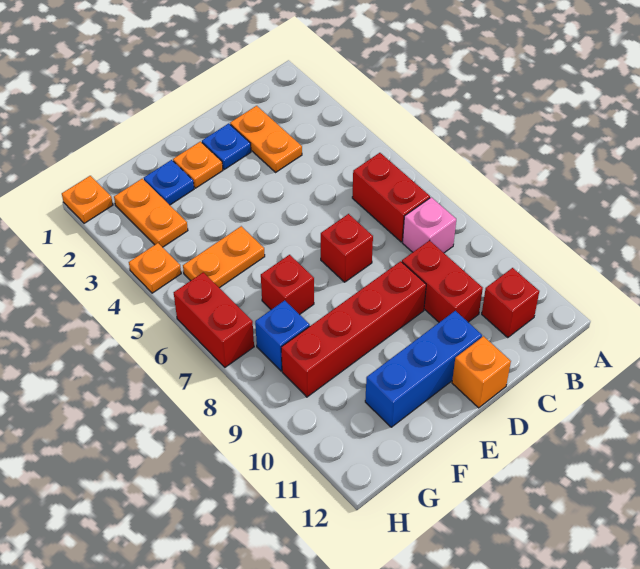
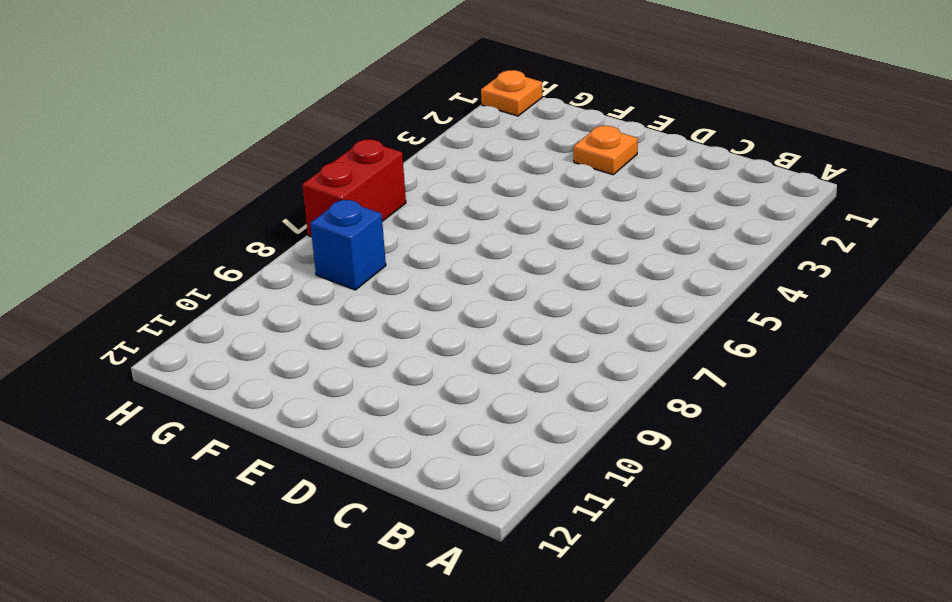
none -> red 1x2 brick [352,153,430,242]
none -> pink 1x1 brick [403,197,456,253]
none -> red 1x1 brick [482,268,539,338]

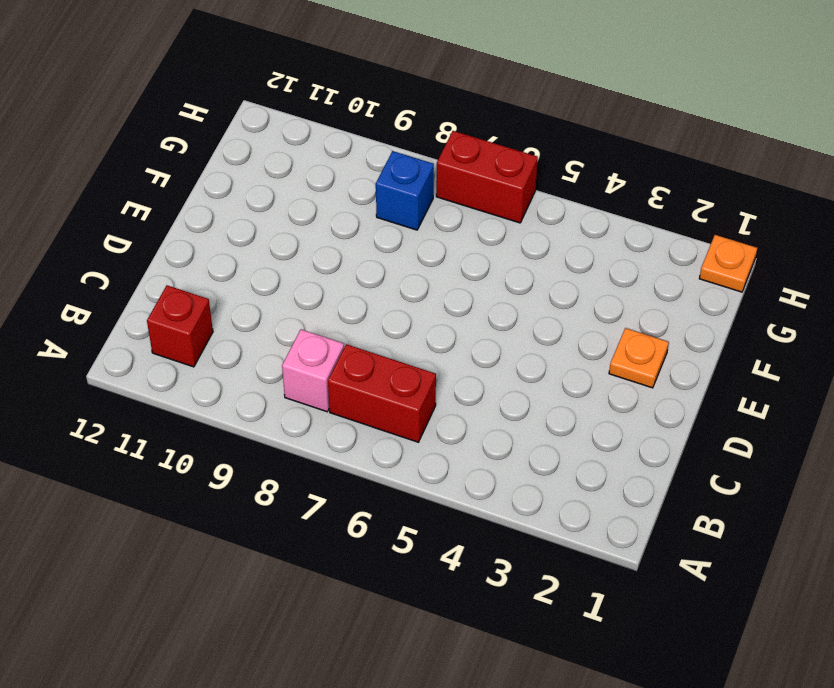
none -> orange 1x2 plate [230,106,302,172]
none -> red 1x2 brick [402,240,483,322]
none -> blue 1x1 plate [202,123,251,169]

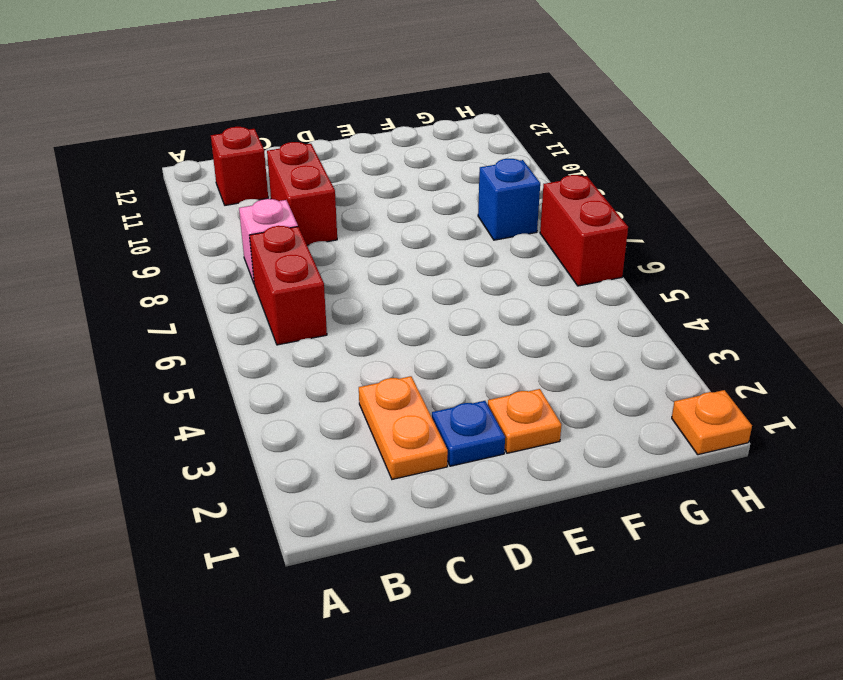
none -> red 1x1 brick [321,214,373,282]
none -> red 1x4 brick [281,261,426,397]
none -> blue 1x3 brick [365,311,482,427]

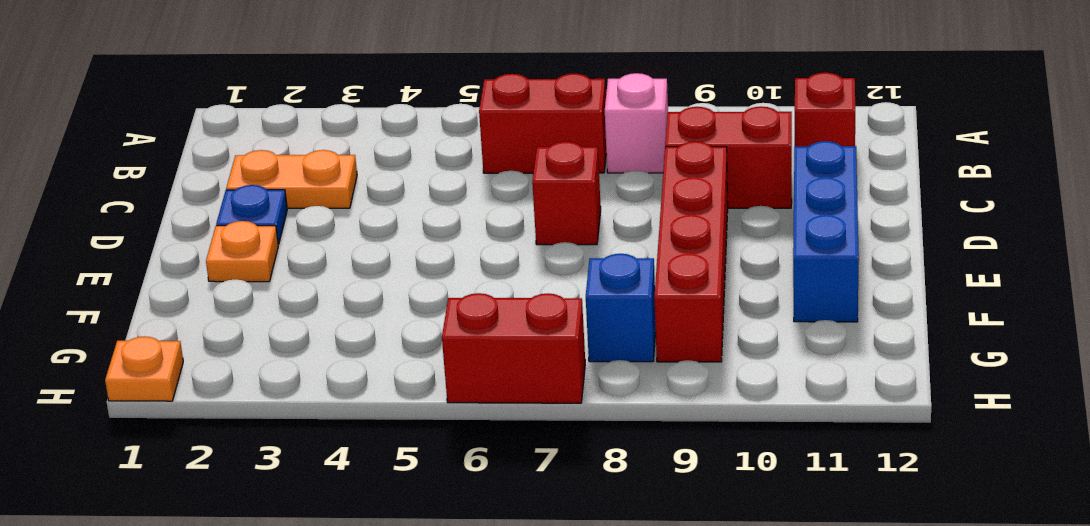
none -> orange 1x1 brick [452,336,511,408]
none -> blue 1x1 plate [144,160,194,205]
none -> orange 1x2 plate [183,226,265,288]

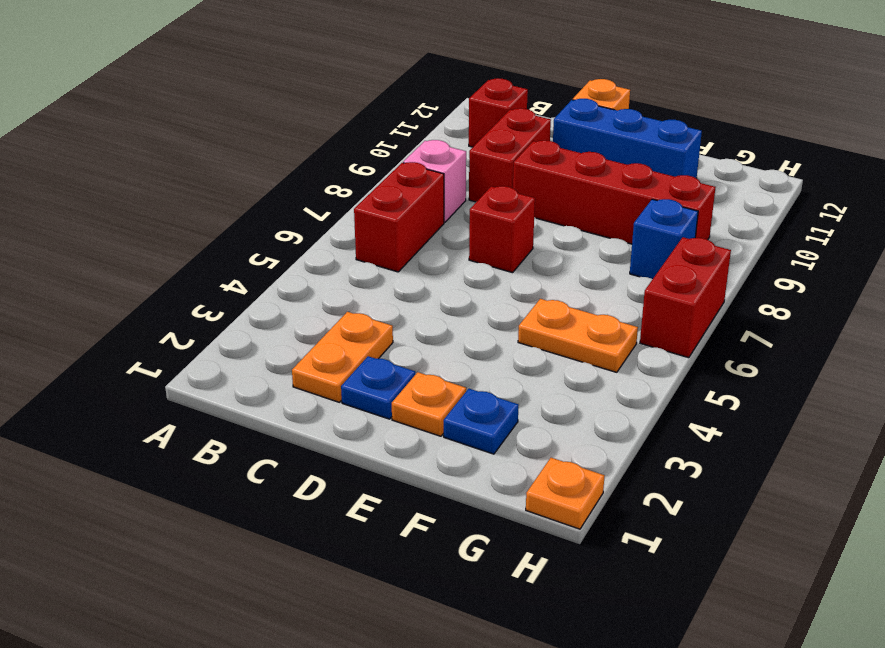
none -> red 1x1 brick [261,255,314,315]
none -> orange 1x2 plate [114,179,188,247]
none -> orange 1x1 plate [129,243,181,293]

